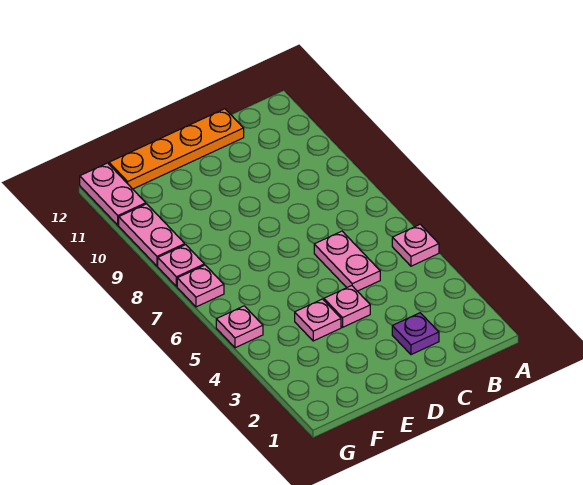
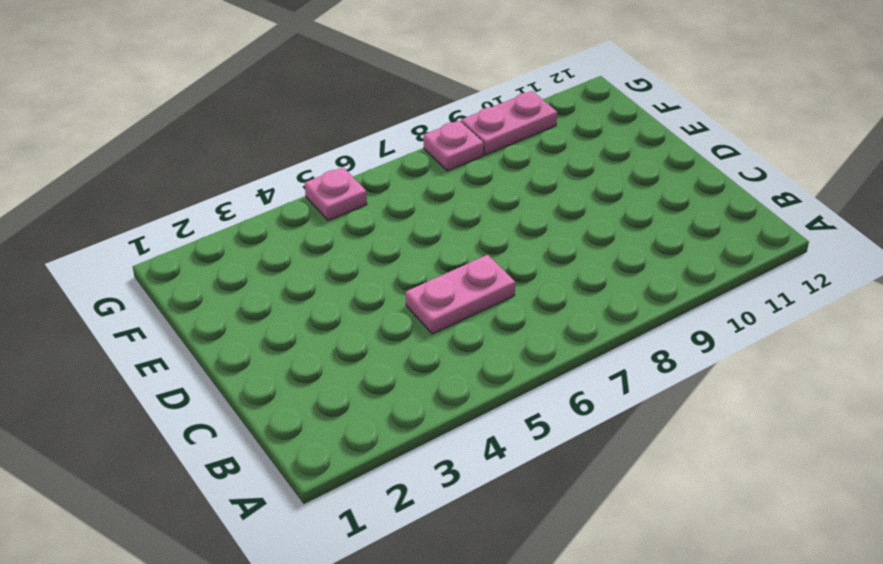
none -> pink 1x1 plate [392,224,439,266]
none -> purple 1x1 plate [392,313,439,355]

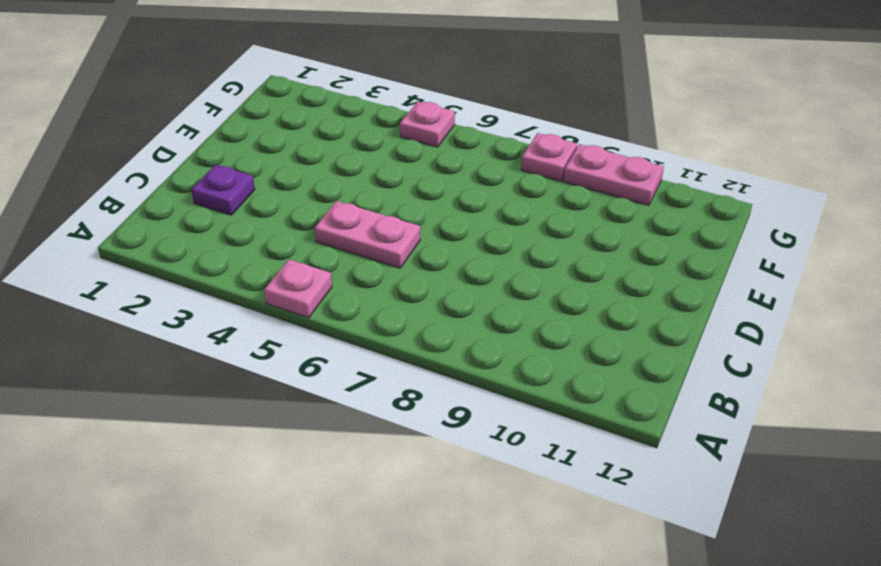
none -> orange 1x4 plate [109,109,244,189]
none -> pink 1x1 plate [324,286,370,327]

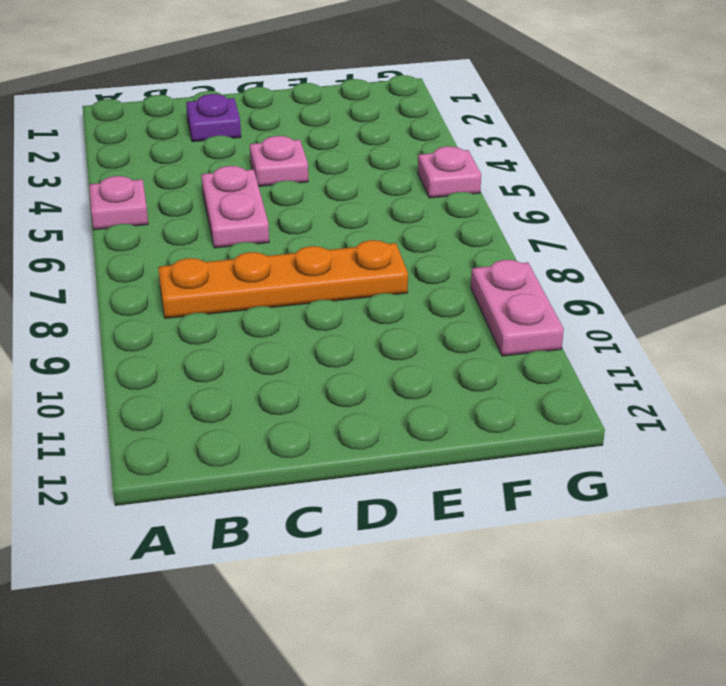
orange 1x4 plate [158,240,408,319] -> orange 1x4 plate moved to [109,109,244,189]
none -> pink 1x1 plate [295,299,341,341]
none -> pink 1x1 plate [177,265,224,307]

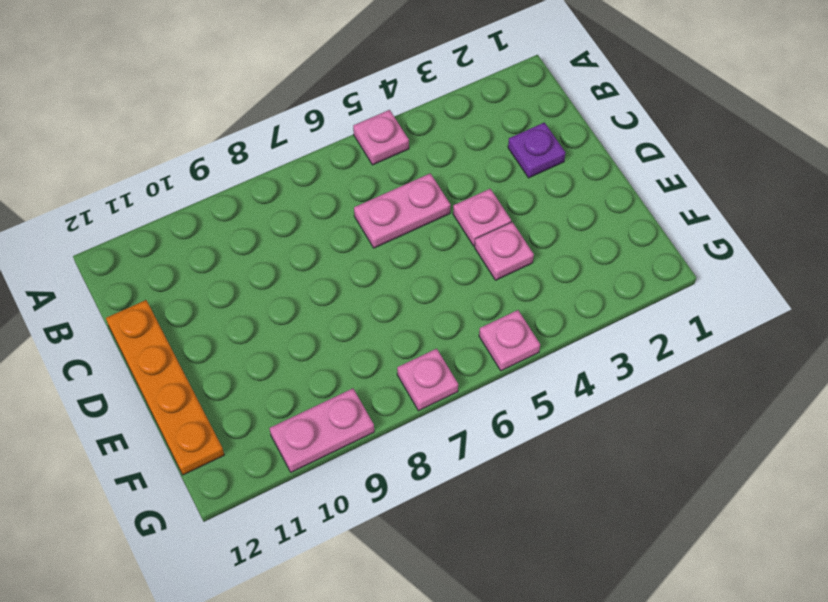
none -> pink 1x1 plate [158,245,204,287]
none -> pink 1x2 plate [80,163,146,225]

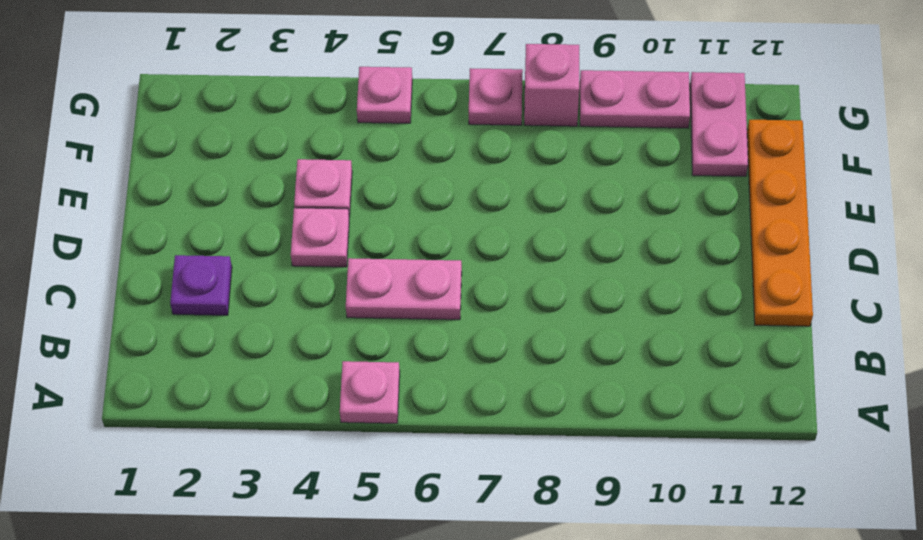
pink 1x2 plate [690,72,748,176] -> pink 1x2 plate turned to [80,163,146,225]
pink 1x1 brick [524,44,579,126] -> pink 1x1 plate [158,245,204,287]

